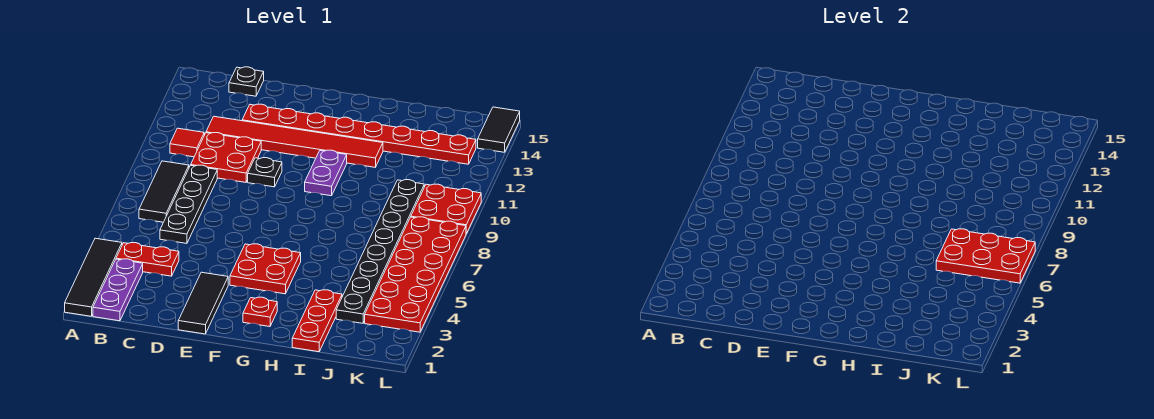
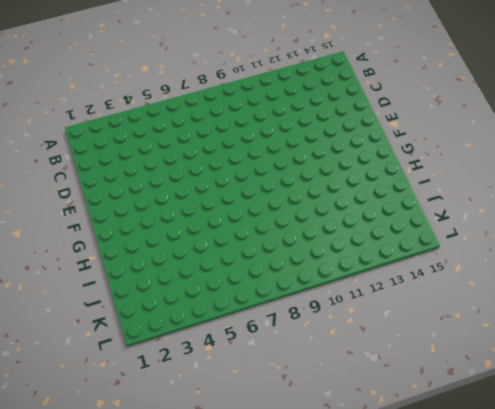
none -> black 1x4 tile [65,238,122,316]
none -> purple 1x3 plate [93,259,143,321]
none -> red 1x2 plate [116,243,179,276]

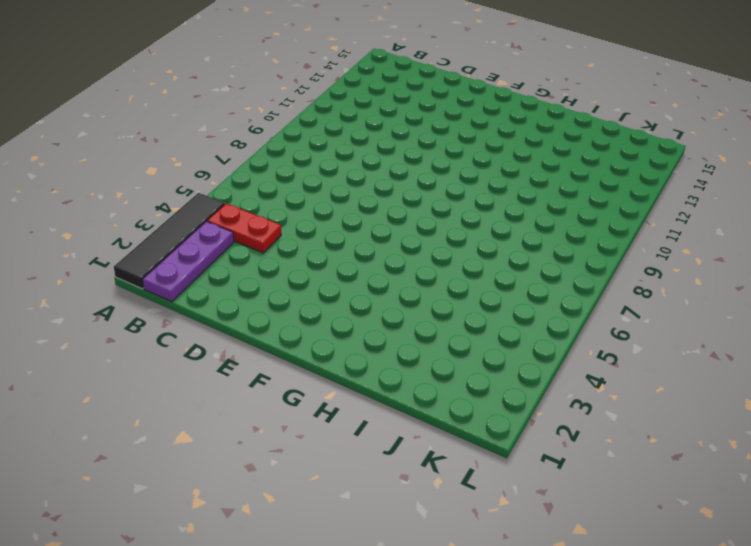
none -> black 1x3 tile [139,161,189,222]
none -> red 1x1 tile [170,128,204,157]
none -> black 1x4 plate [160,165,217,243]

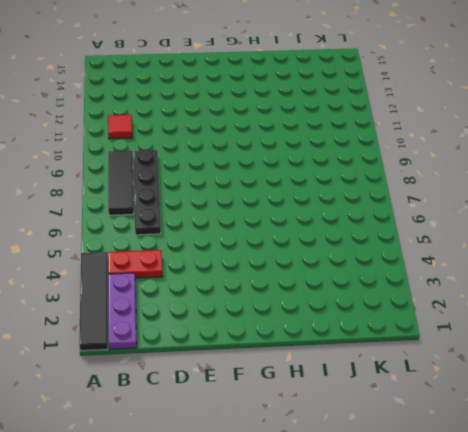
none -> red 2x2 plate [191,133,261,182]
none -> red 1x6 tile [206,116,383,167]
none -> black 1x1 plate [229,67,264,96]

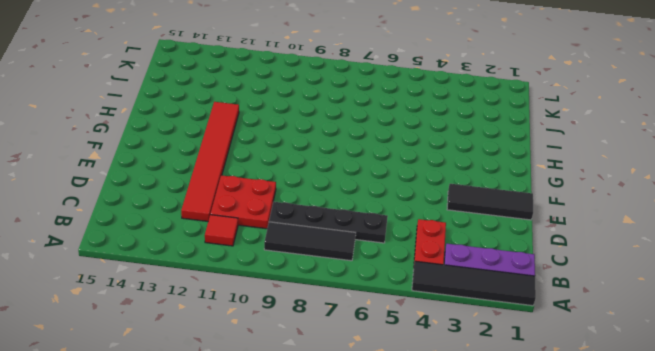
none -> black 1x1 plate [229,67,264,96]
none -> red 1x8 plate [242,104,476,164]
none -> black 1x1 plate [248,158,282,187]

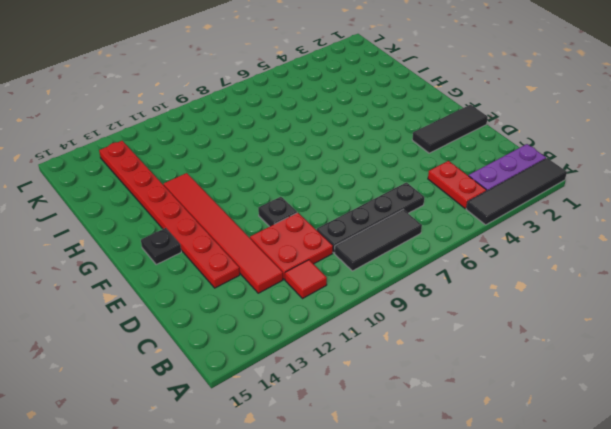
black 1x1 plate [141,228,181,265] -> black 1x1 plate moved to [229,67,264,96]
none -> red 2x2 plate [230,244,301,294]
none -> red 1x1 plate [243,297,277,327]
none -> purple 1x2 plate [305,150,347,196]

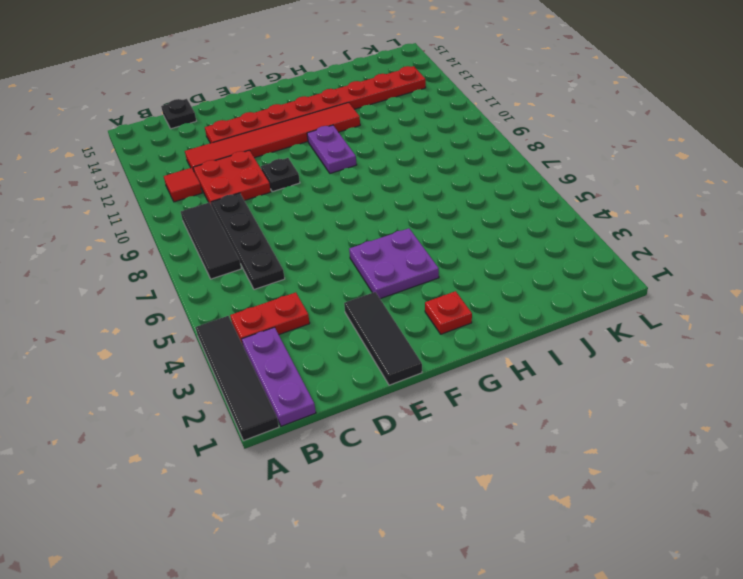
purple 2x2 plate [349,228,439,299] -> red 2x2 plate [230,244,301,294]
none -> red 1x3 plate [292,290,342,352]
none -> black 1x8 plate [336,180,424,323]
none -> red 2x6 plate [365,217,466,332]

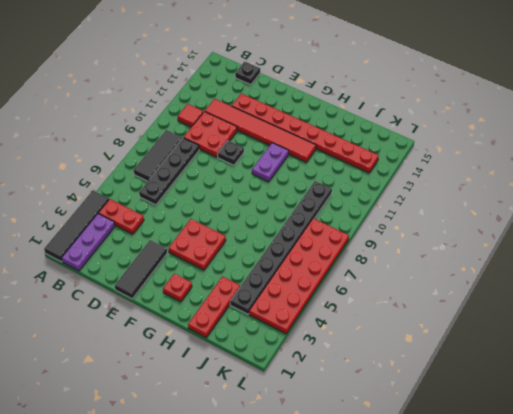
none -> red 2x2 plate [411,184,481,234]
none -> black 1x2 tile [478,107,520,152]
none -> red 2x3 plate [936,229,1035,283]

